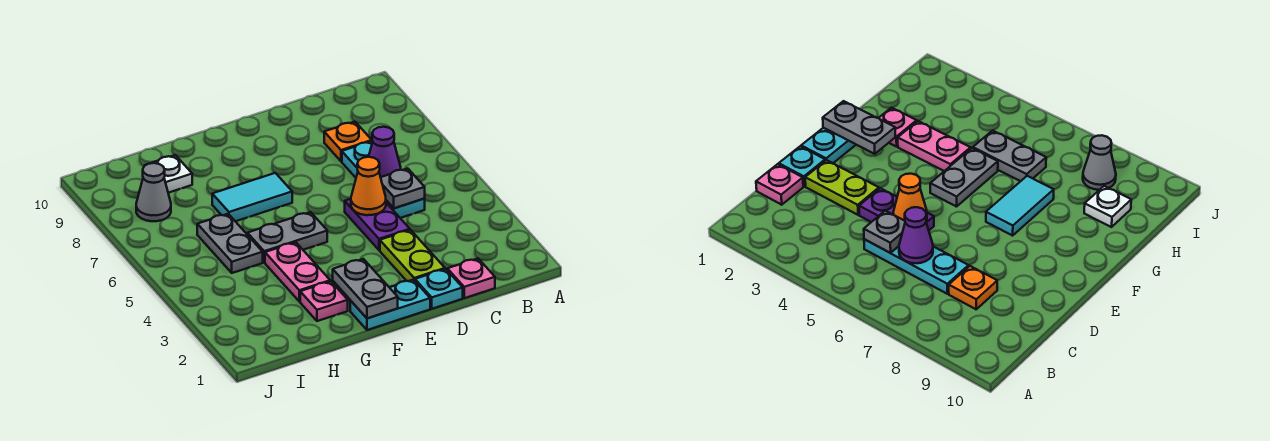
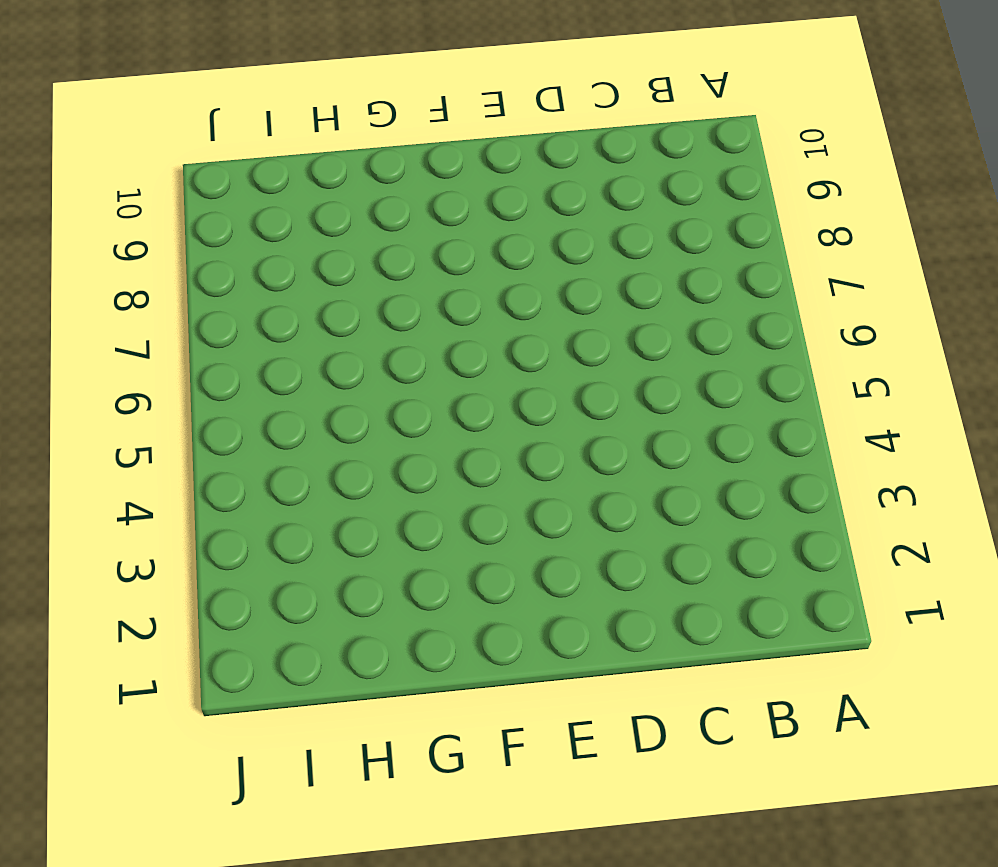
none -> pink 1x1 plate [447,259,495,298]
none -> cyan 1x3 plate [342,141,425,218]
none -> orange 1x1 plate [324,122,372,161]

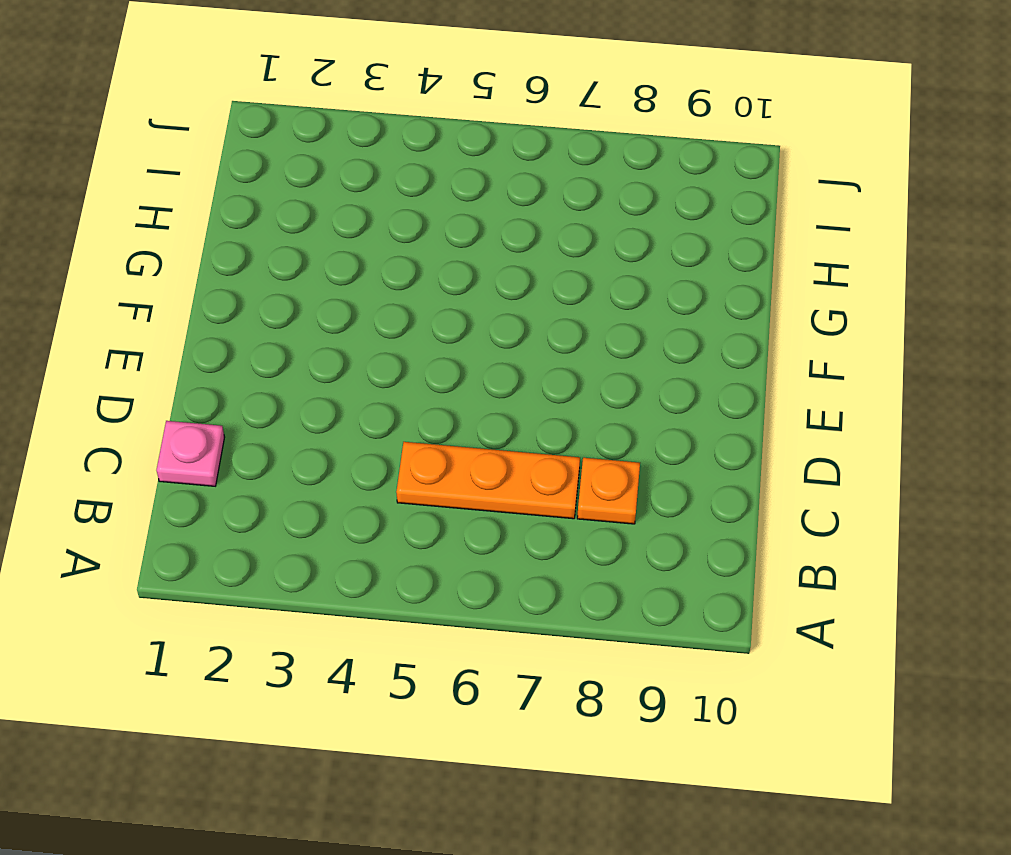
orange 1x3 plate [396,442,580,519] -> cyan 1x3 plate [342,141,425,218]
none -> cyan 1x1 plate [415,269,463,309]
none -> lime 1x2 plate [380,230,445,281]
none -> purple 1x2 plate [345,199,410,250]

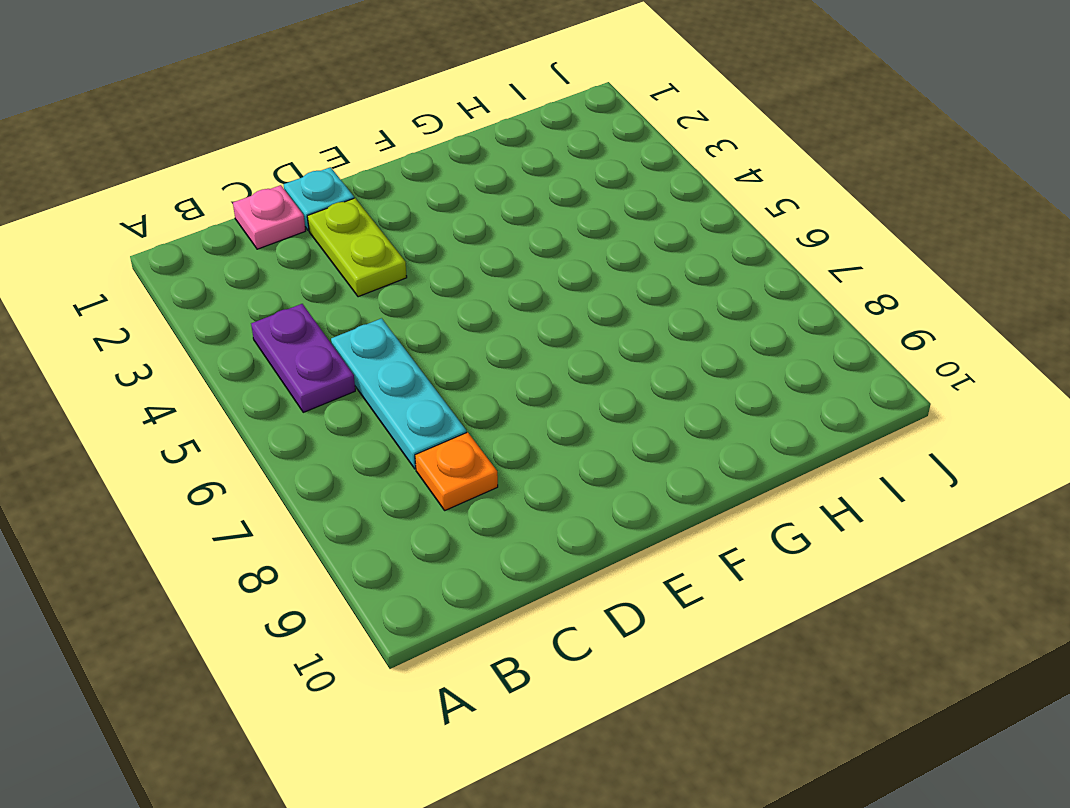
purple 1x2 plate [251,304,355,412] -> purple 1x2 plate moved to [345,199,410,250]
none -> cyan 1x2 plate [350,280,430,330]
none -> grey 1x2 plate [247,212,327,262]
none -> cyan 1x2 tile [212,173,292,221]

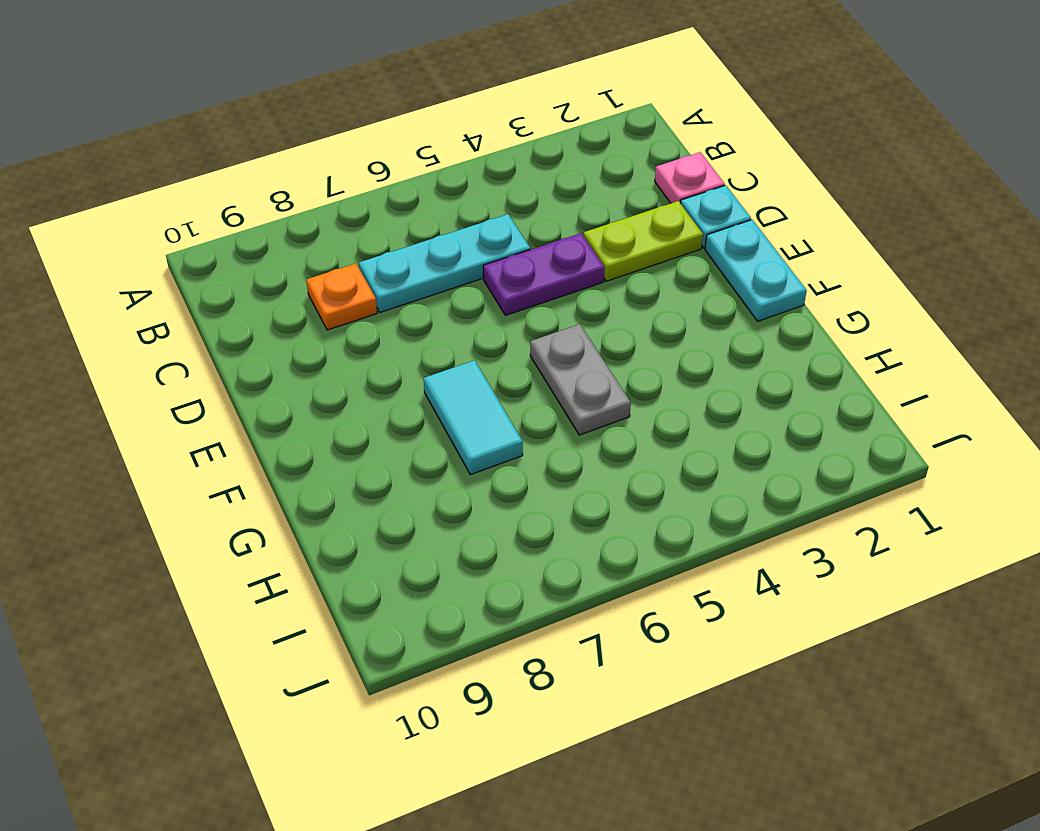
none -> pink 1x1 plate [300,281,348,321]
none -> pink 1x2 plate [265,242,330,302]
none -> grey 1x2 plate [197,214,263,273]

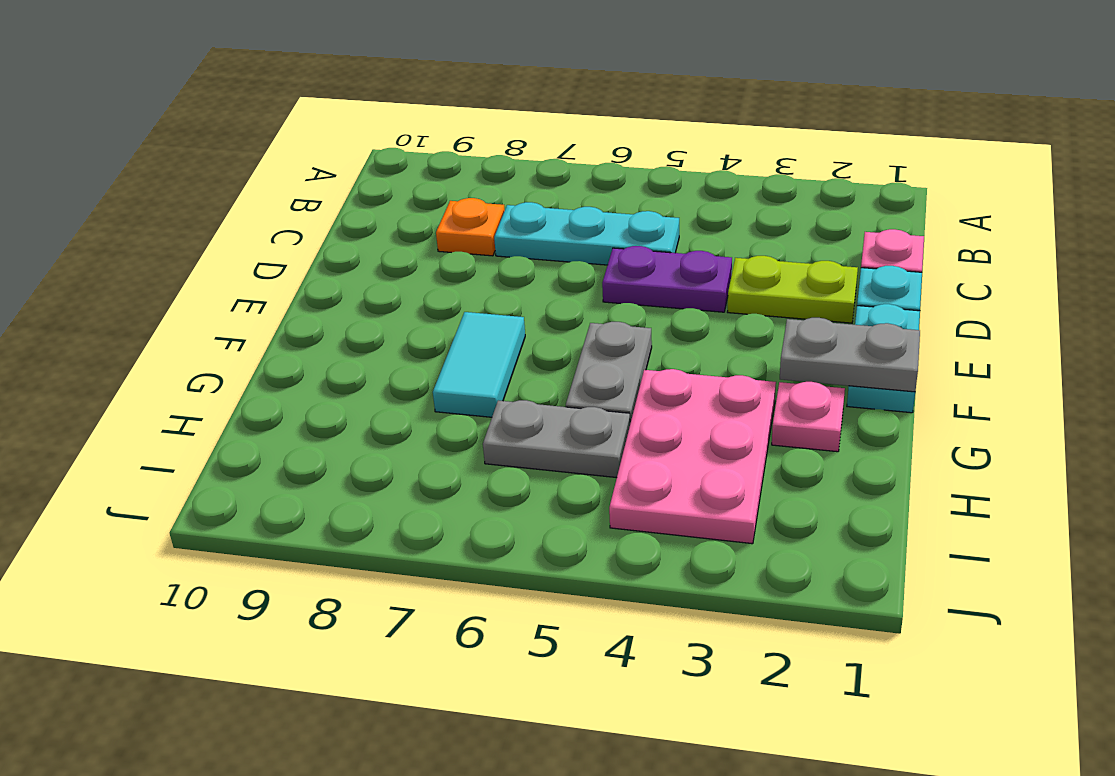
pink 2x3 plate [609,369,776,544] -> pink 1x2 plate [265,242,330,302]
none -> white 1x1 plate [146,155,192,193]
none -> grey 1x1 cone [136,163,171,221]
none -> grey 1x1 plate [381,168,425,208]

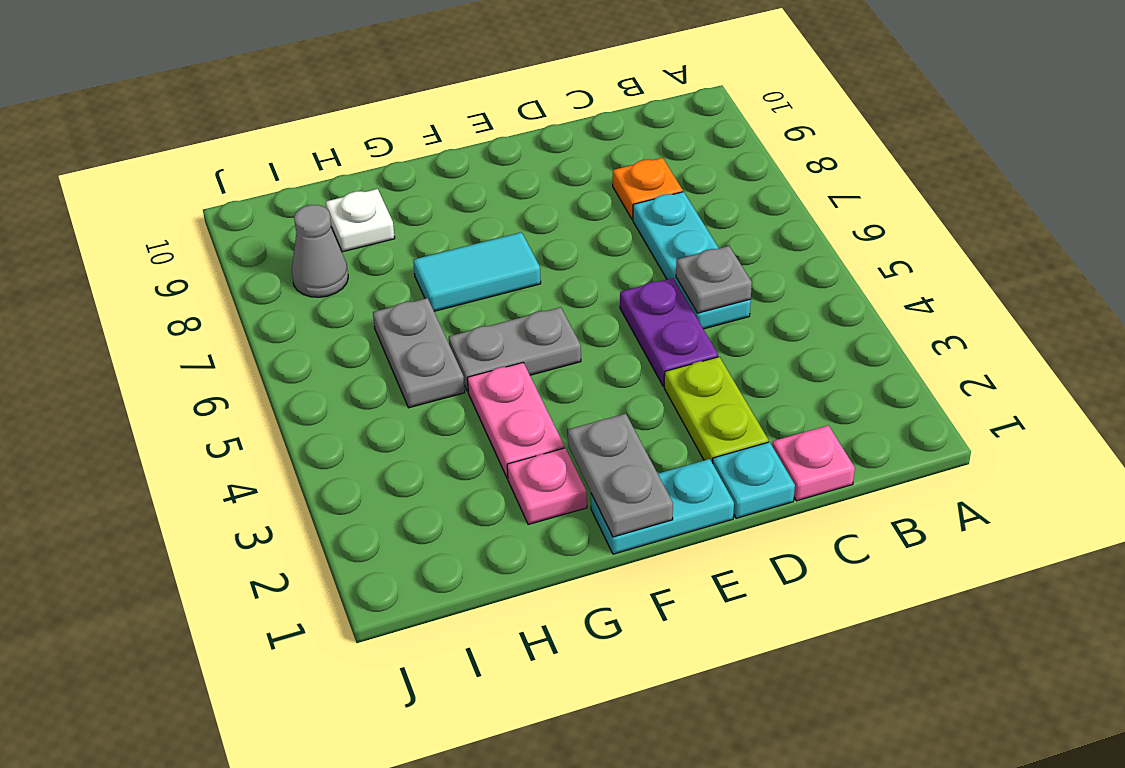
none -> purple 1x1 cone [369,127,401,177]
none -> orange 1x1 cone [351,157,386,215]

